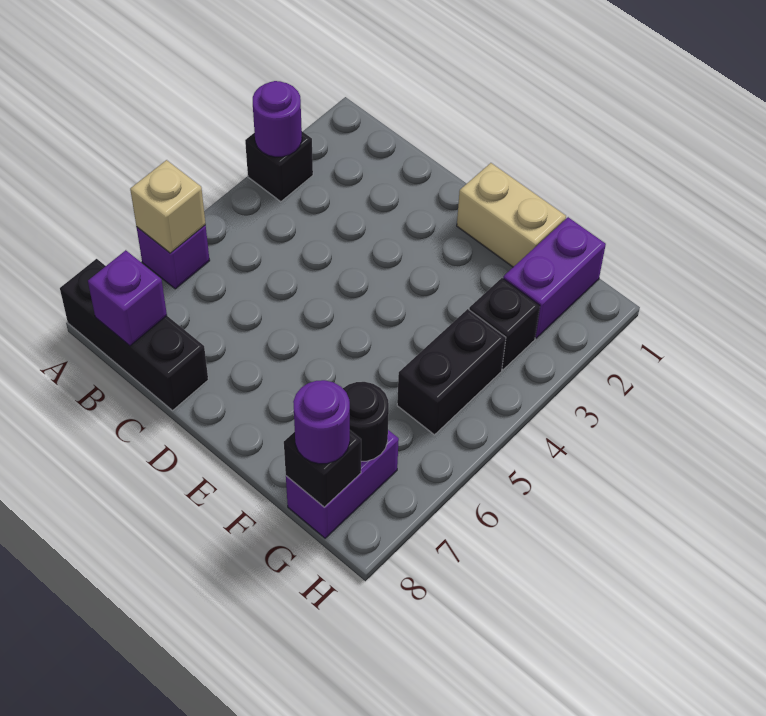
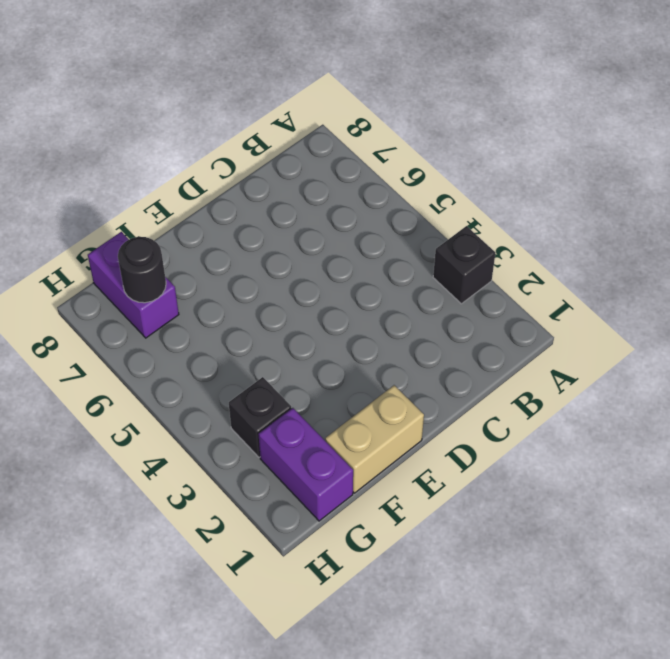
none -> purple 1x1 brick [137,225,210,289]
none -> black 1x3 brick [60,259,208,410]
none -> black 1x2 brick [397,309,506,435]

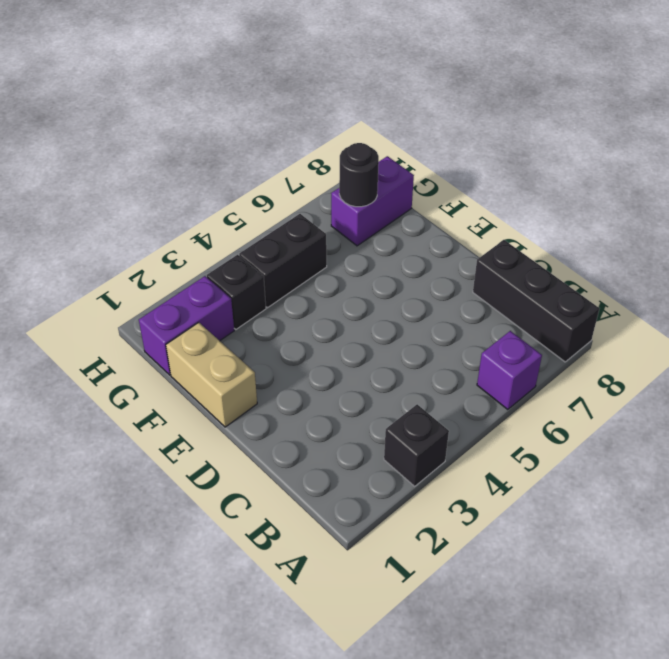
none -> purple 1x1 round brick [253,81,302,157]
none -> tan 1x1 brick [130,160,206,253]
none -> purple 1x1 brick [88,250,167,346]

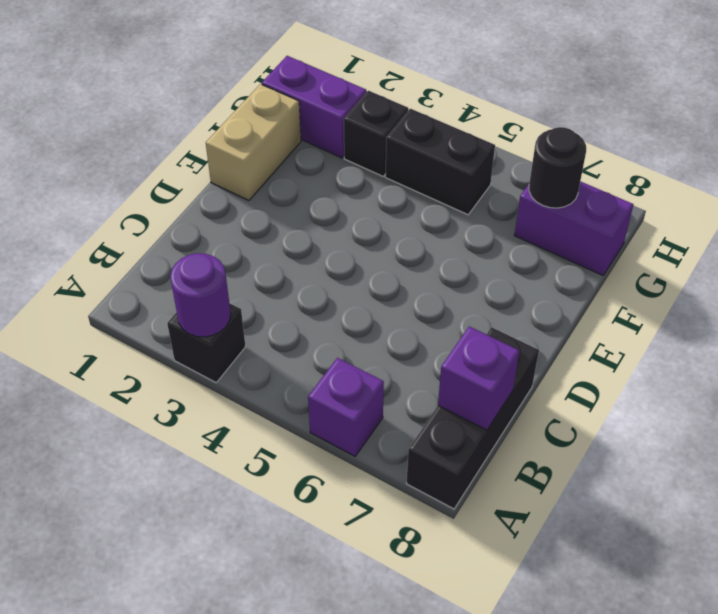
none -> tan 1x1 brick [130,160,206,253]
none -> black 1x1 brick [284,431,361,507]
none -> purple 1x1 round brick [293,380,350,464]

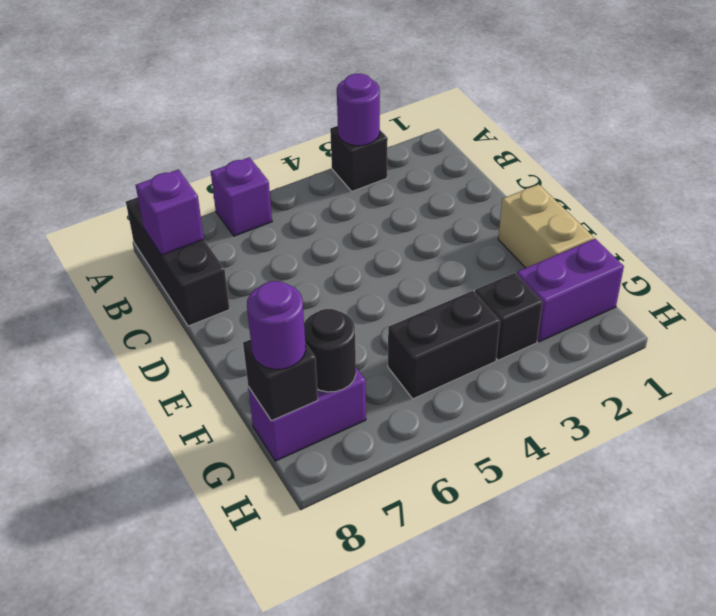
none -> tan 1x1 brick [130,160,206,253]

